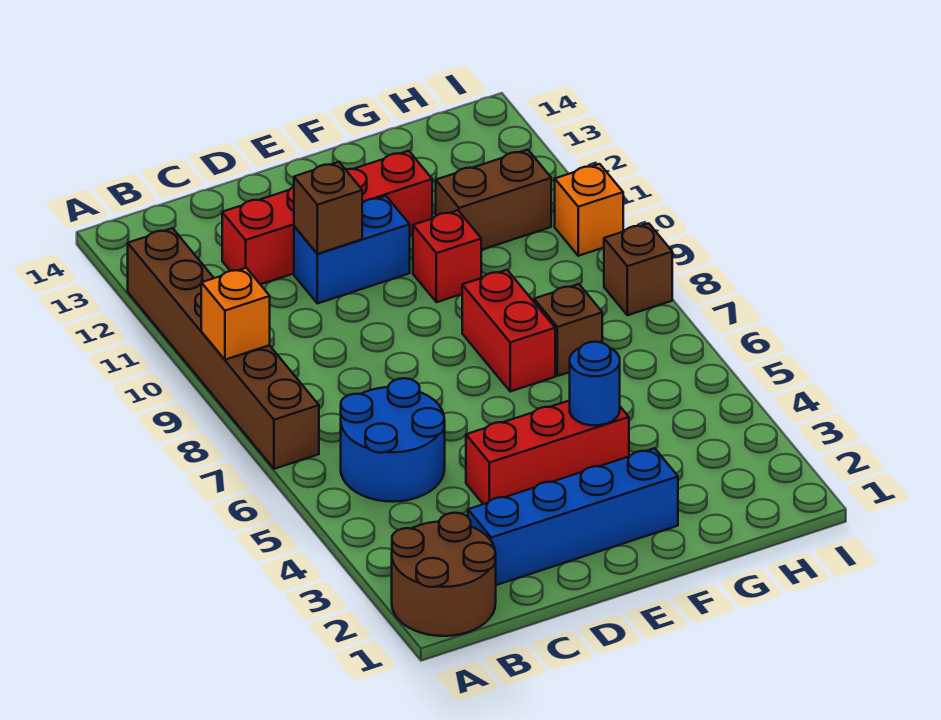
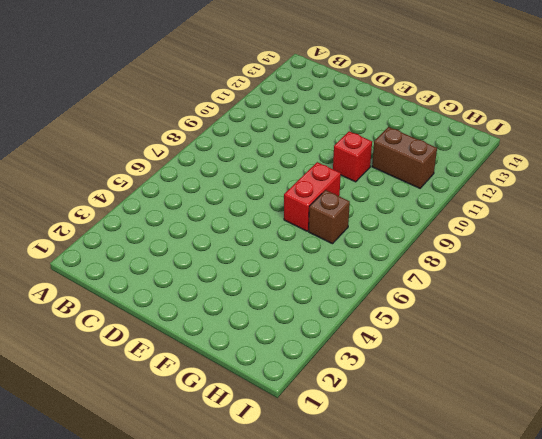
none -> brown 2x2 round brick [392,513,496,636]
none -> brown 1x6 brick [128,228,319,469]
none -> blue 2x2 round brick [341,378,445,502]

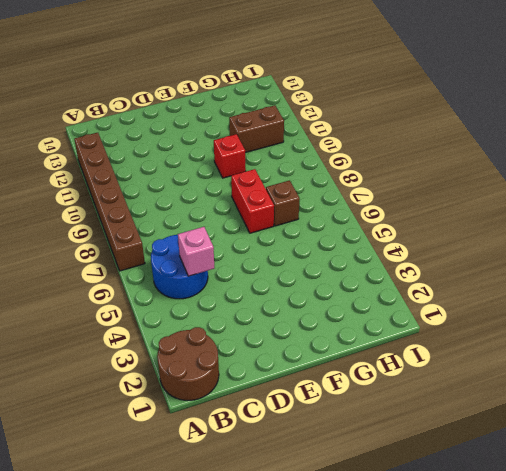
pink 1x1 brick [178,227,214,276] -> none
none -> blue 1x4 brick [468,448,678,585]
none -> red 1x4 brick [222,151,432,284]
none -> red 1x3 brick [466,400,629,504]

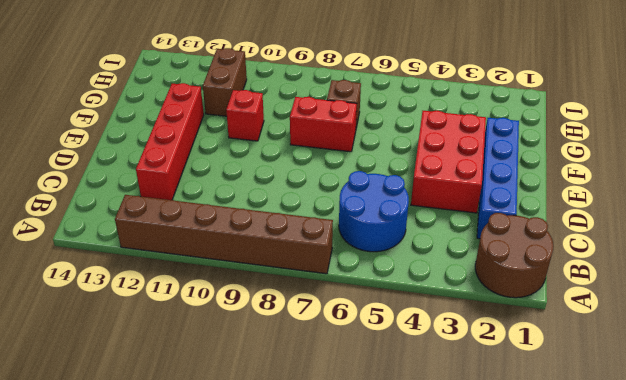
red 2x3 brick [411,111,486,213] -> red 1x3 brick [466,400,629,504]
none -> blue 1x2 brick [294,196,410,303]
none -> brown 1x1 brick [604,223,672,315]
none -> orange 1x1 brick [555,164,623,256]

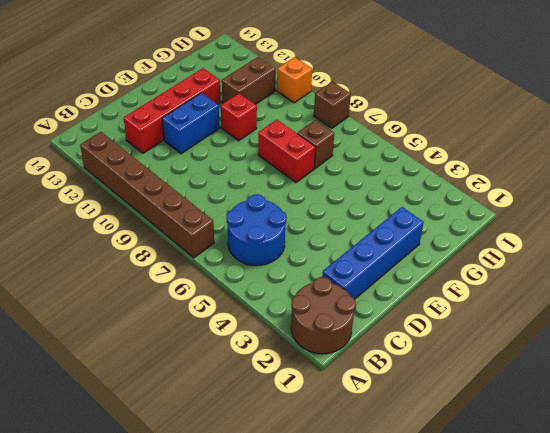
none -> red 1x3 brick [466,400,629,504]
none -> orange 1x1 brick [201,268,270,360]
none -> brown 1x1 brick [294,162,362,254]

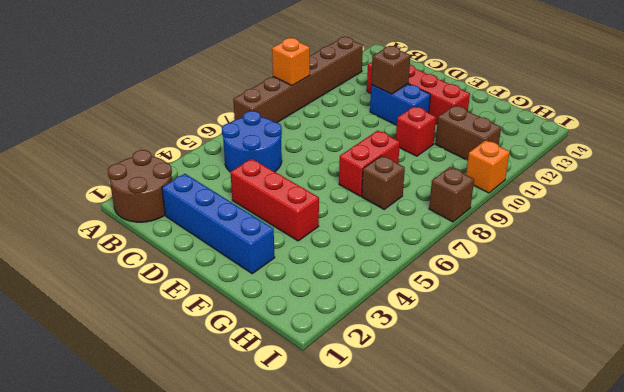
none -> blue 1x1 round brick [570,342,620,425]

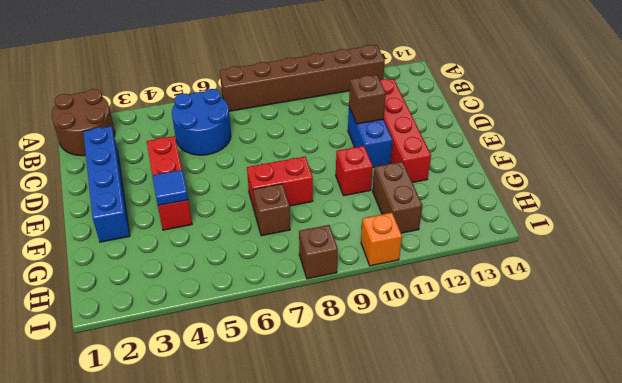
blue 1x1 tile [152,170,188,206] -> blue 1x1 round brick [570,342,620,425]
none -> orange 1x1 brick [201,268,270,360]

